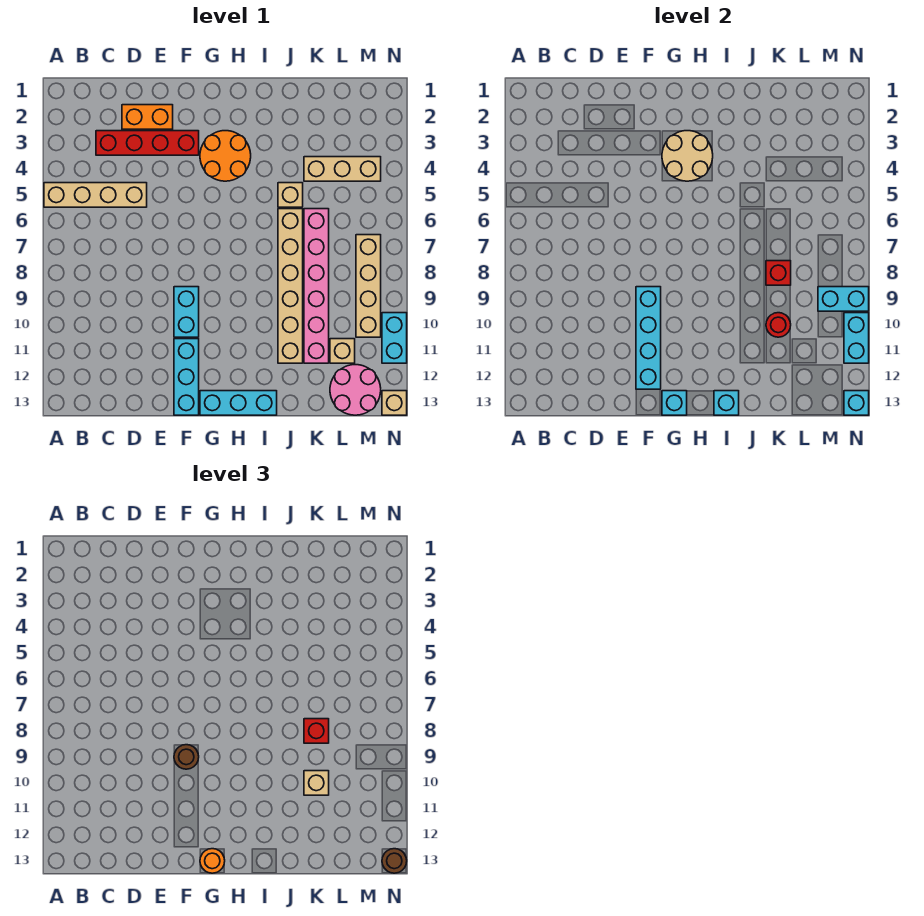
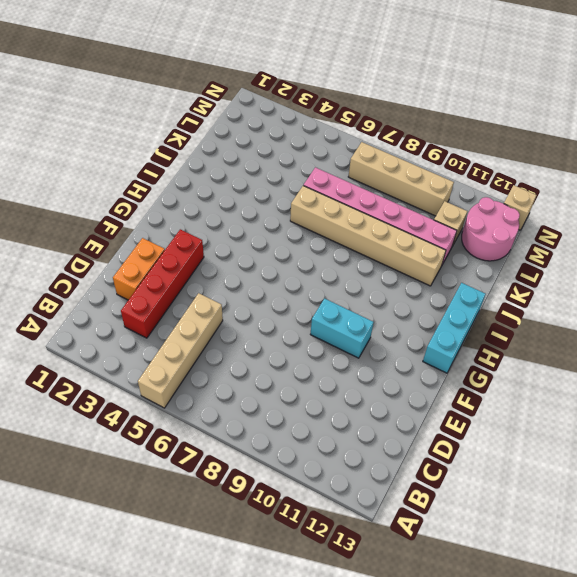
none -> cyan 1x3 brick [174,339,199,415]
none -> orange 2x2 round brick [200,131,251,181]
none -> tan 1x1 brick [278,183,303,207]
none -> tan 1x3 brick [304,157,381,181]

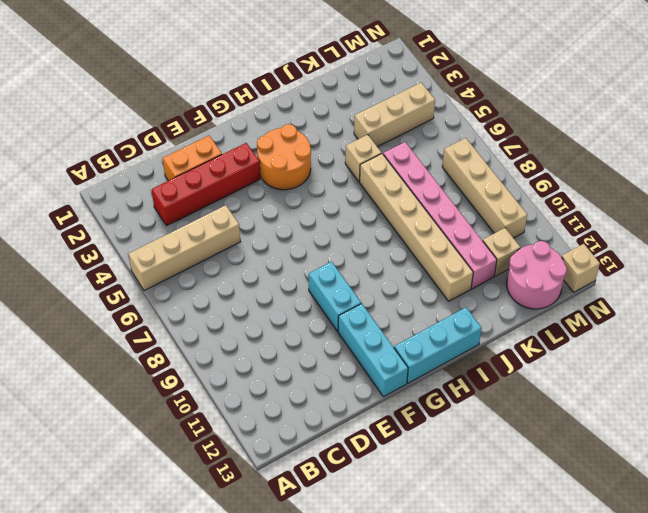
none -> cyan 1x2 brick [382,313,407,363]
none -> cyan 1x4 brick [636,287,661,389]
none -> tan 2x2 round brick [662,131,713,181]
none -> cyan 1x1 brick [662,391,687,415]

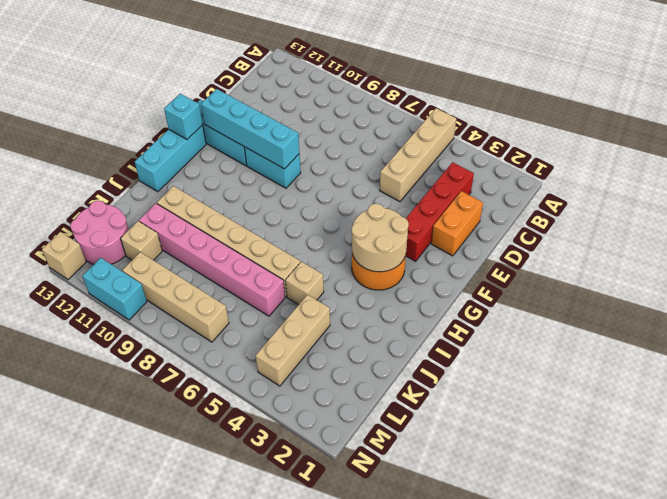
none -> cyan 1x1 brick [714,391,739,415]
none -> red 1x1 brick [766,261,791,285]
none -> red 1x1 round brick [766,313,791,337]
none -> cyan 1x2 brick [818,287,869,311]

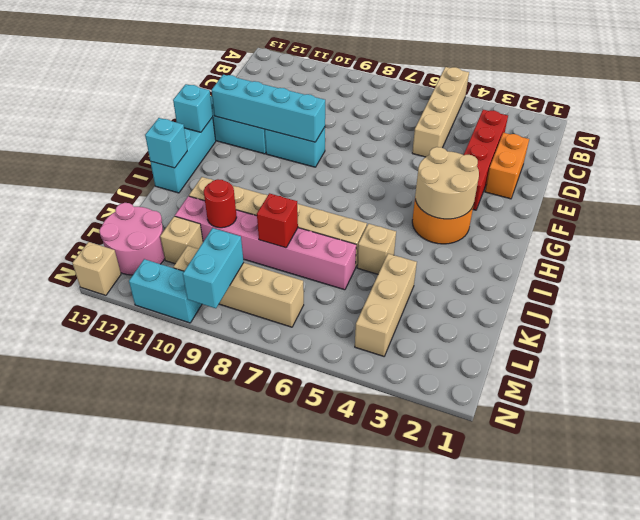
none -> cyan 1x2 brick [844,313,869,363]
none -> cyan 1x1 brick [844,391,869,415]
none -> brown 1x1 round brick [174,745,199,769]
none -> orange 1x1 round brick [200,849,225,873]

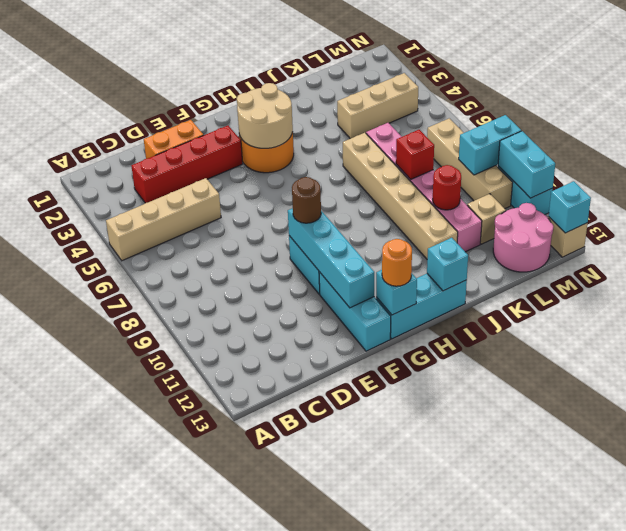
none -> tan 1x1 brick [278,183,303,207]
none -> red 1x1 brick [304,719,329,743]
none -> tan 1x1 brick [304,771,329,795]
none -> brown 1x1 round brick [382,849,407,873]

